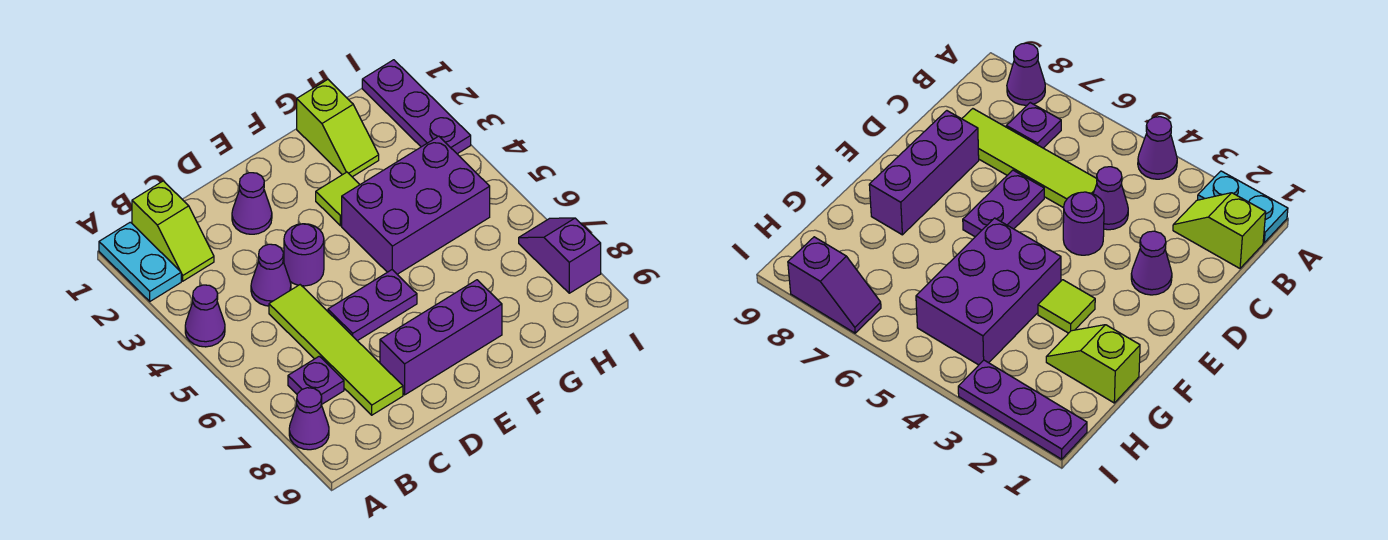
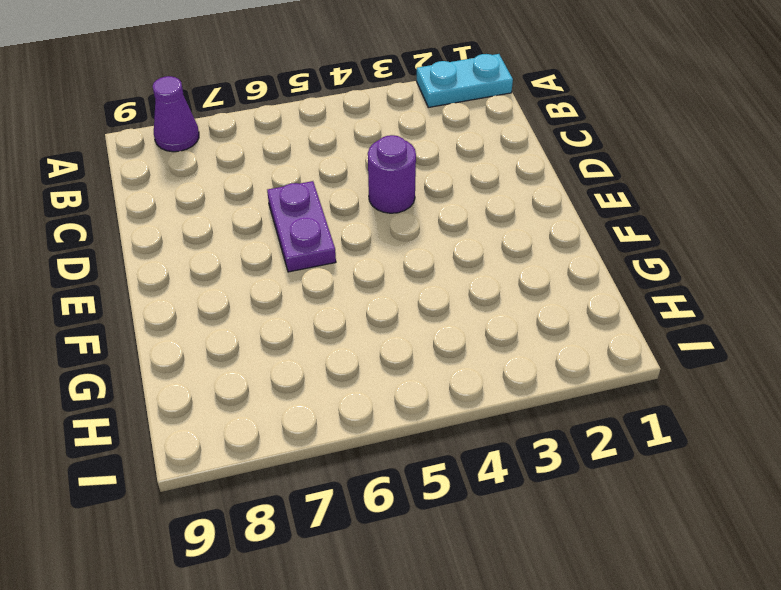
none -> purple 1x1 cone [185,285,225,347]
none -> lime 1x2 slope [132,181,214,281]
none -> purple 1x1 plate [288,356,344,405]

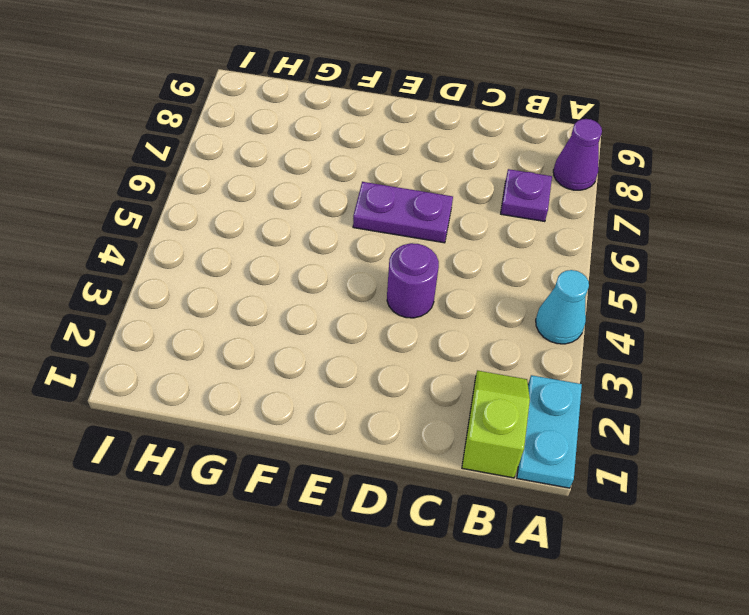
cyan 1x1 cone [536,270,589,344] -> purple 1x1 cone [185,285,225,347]
none -> purple 1x1 cone [251,244,291,306]
none -> lime 1x4 tile [269,285,403,415]
none -> purple 1x1 cone [232,173,272,234]

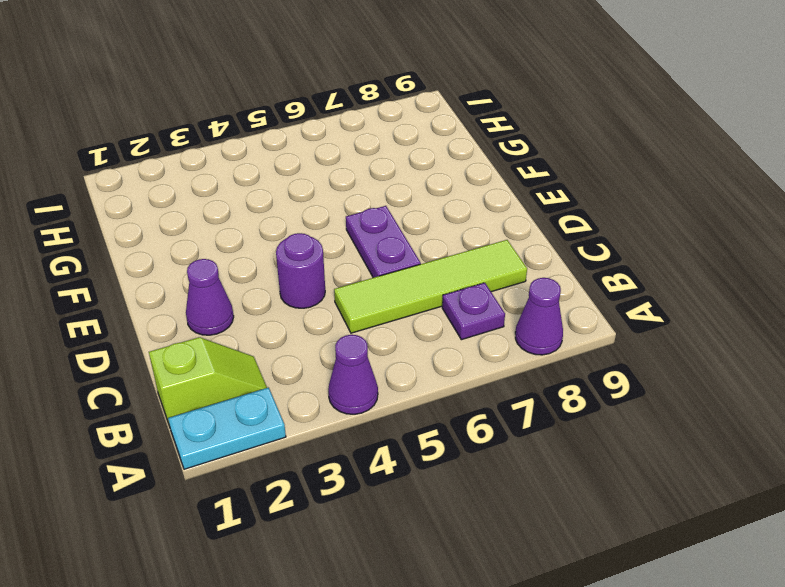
none -> purple 1x1 cone [251,244,291,306]
none -> purple 1x3 brick [380,280,502,395]
none -> lime 1x1 tile [316,172,360,226]

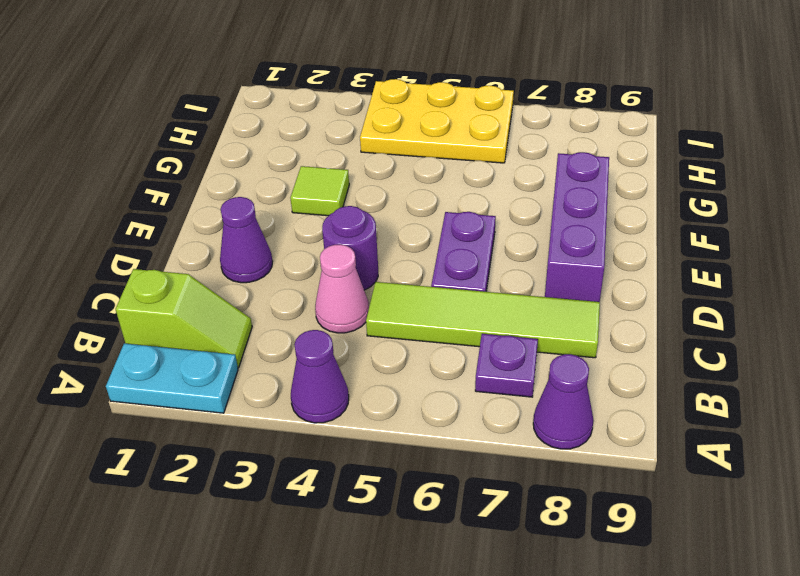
pink 1x1 cone [315,244,369,333] -> purple 1x1 cone [251,244,291,306]
yellow 2x3 plate [360,79,514,163] -> purple 2x3 brick [342,136,490,274]
none -> lime 1x2 slope [297,80,379,177]
none -> purple 1x3 plate [362,60,471,154]
none -> purple 1x2 slope [519,218,601,293]

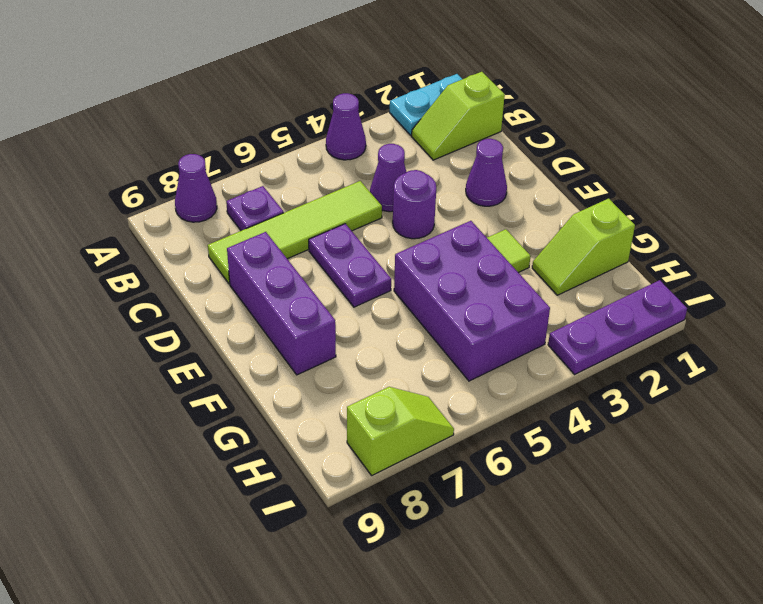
lime 1x2 slope [347,387,454,475] -> purple 1x2 slope [519,218,601,293]

